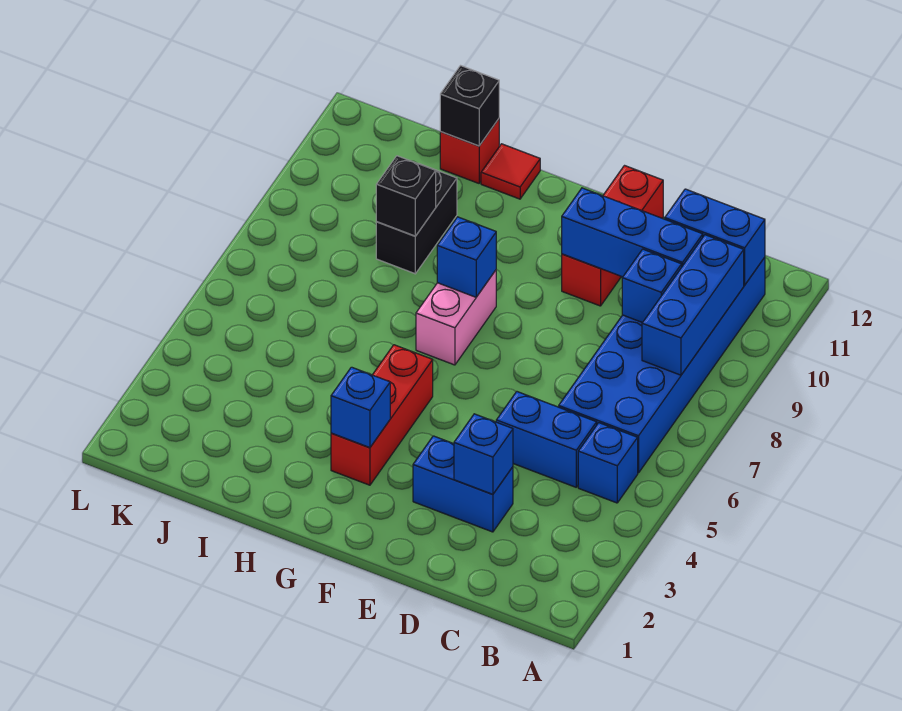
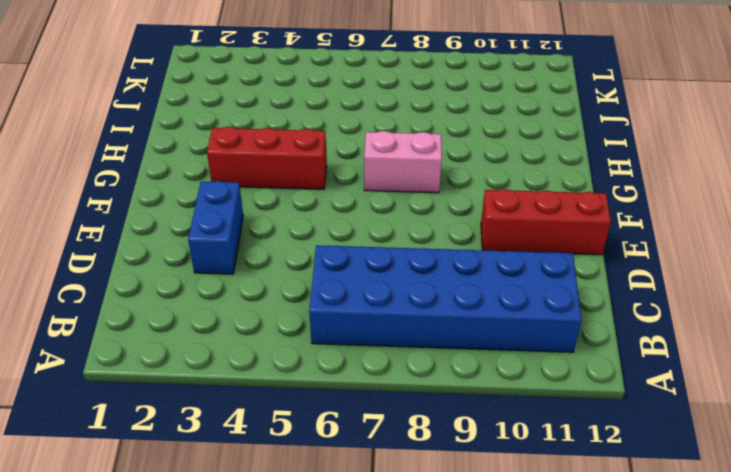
none -> blue 1x1 brick [578,423,638,503]
none -> blue 1x2 brick [496,392,597,487]
none -> red 1x1 tile [481,144,540,199]

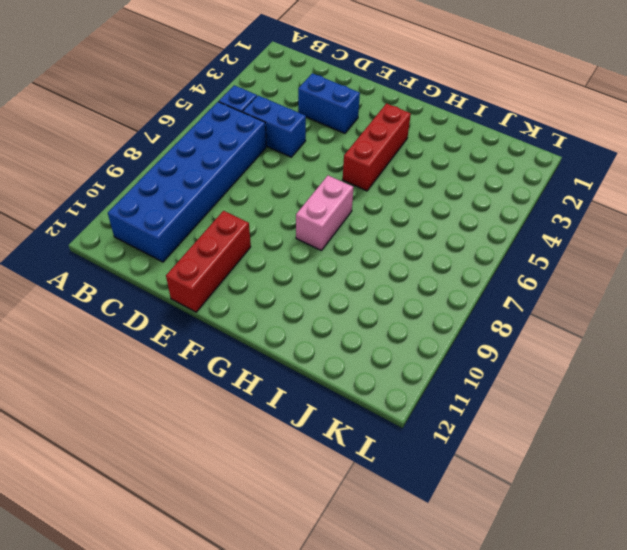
none -> red 1x1 tile [481,144,540,199]
none -> black 1x2 brick [376,163,457,274]
none -> red 1x1 brick [440,119,499,183]

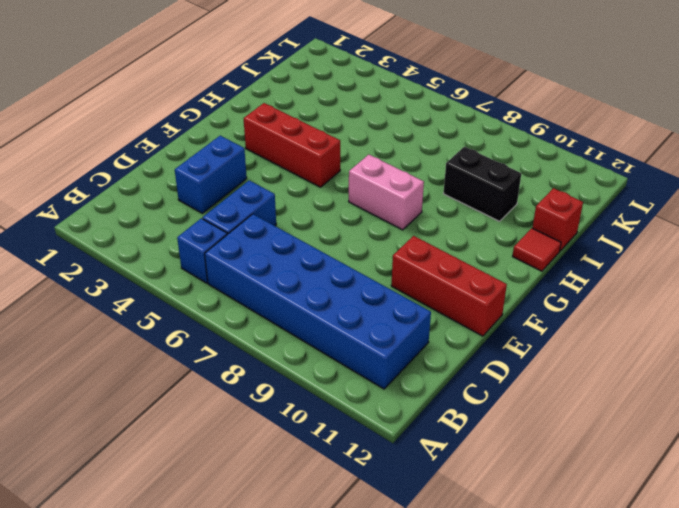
none -> blue 1x3 brick [642,235,744,375]
none -> blue 1x2 brick [665,189,765,285]
none -> blue 1x1 brick [622,249,682,323]

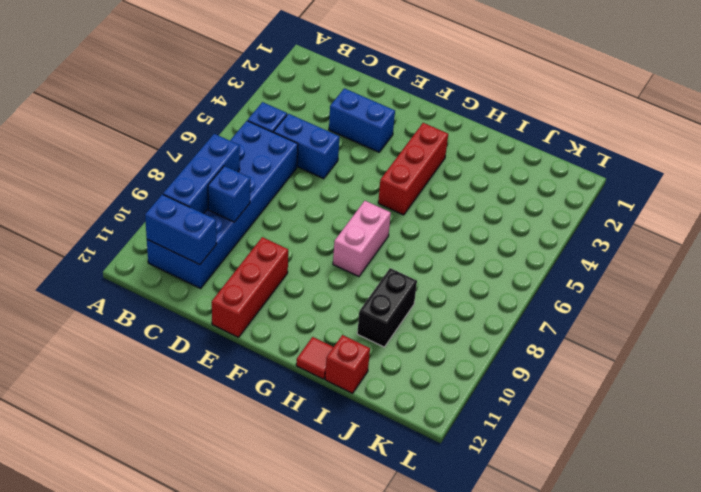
none -> blue 1x3 brick [562,188,703,277]
none -> blue 1x1 brick [454,414,513,494]
none -> blue 1x1 brick [331,367,390,448]

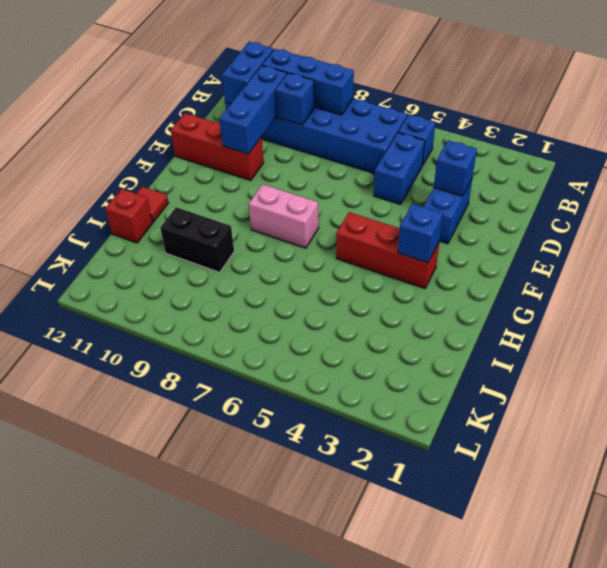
none -> blue 1x1 brick [437,217,496,297]
none -> black 1x1 brick [376,156,436,236]
none -> black 1x1 brick [440,66,499,146]

